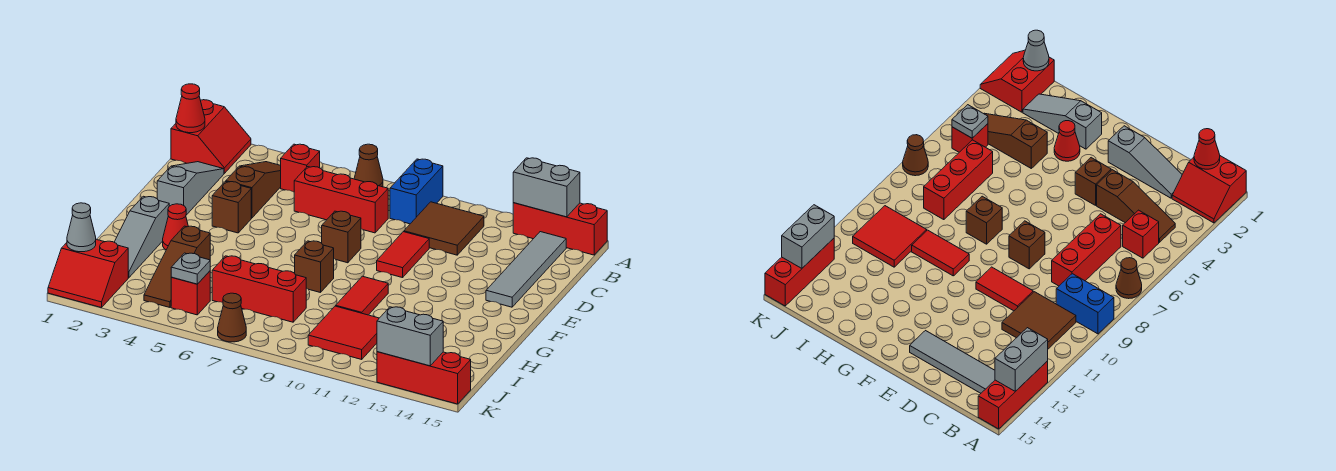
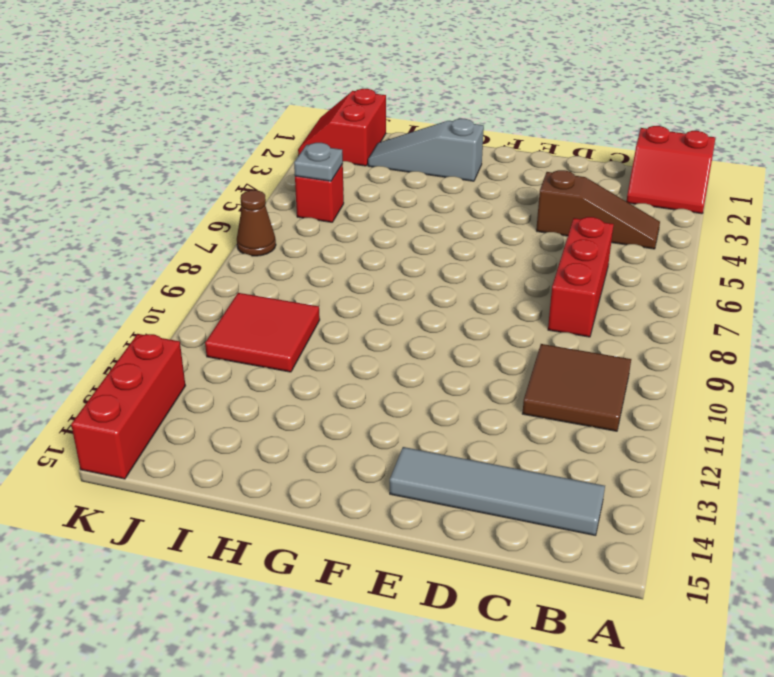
none -> brown 1x1 cone [354,144,383,187]
none -> blue 1x2 brick [390,159,443,224]
none -> red 1x3 brick [513,203,607,255]

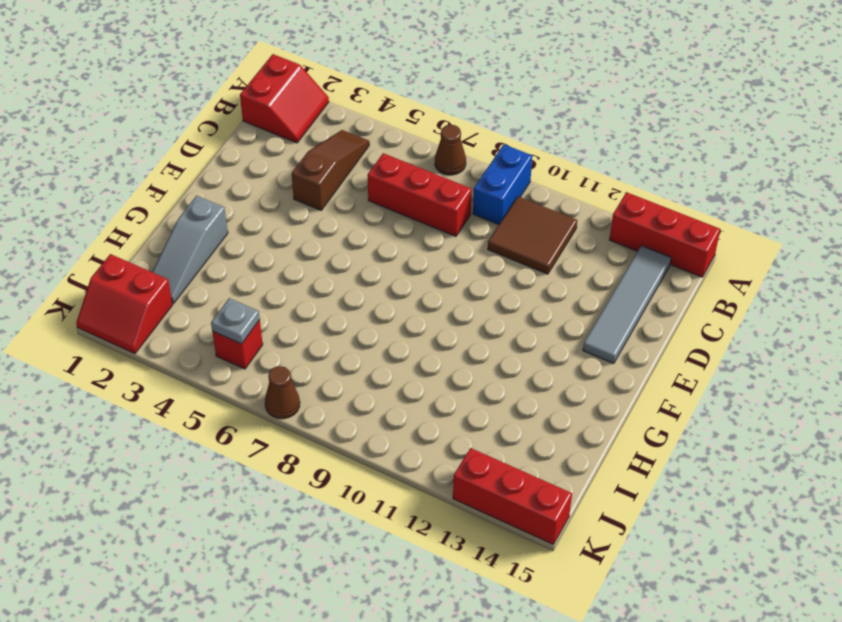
none -> red 1x1 brick [281,144,320,192]
none -> grey 1x3 slope [157,162,224,215]
none -> red 1x2 tile [377,232,429,278]

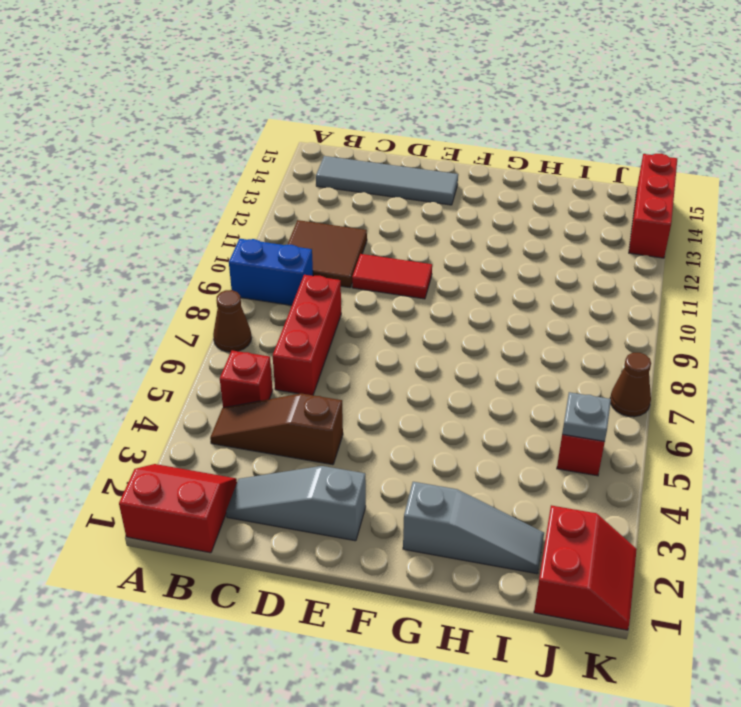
none -> red 1x3 brick [513,203,607,255]
none -> brown 1x1 brick [212,181,251,233]
none -> brown 1x1 brick [322,211,361,263]

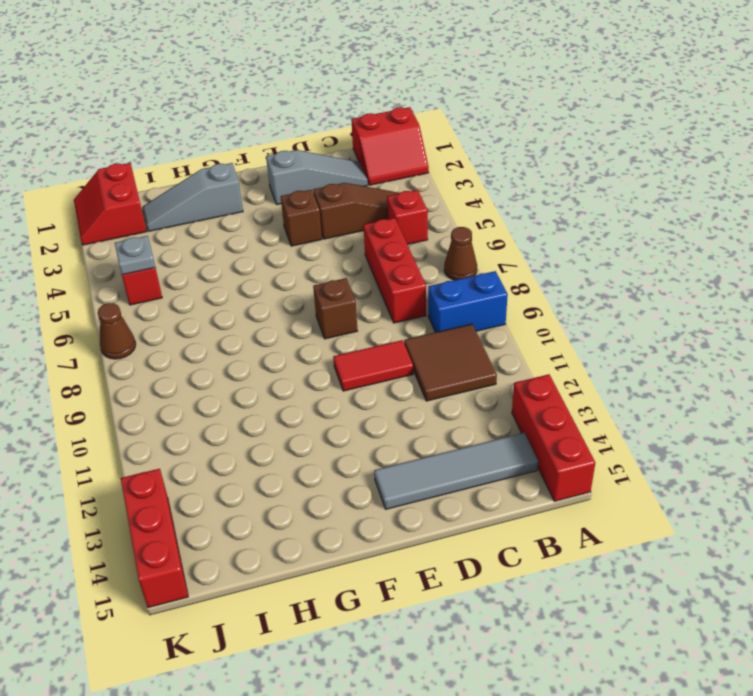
none -> red 1x1 cone [163,204,188,250]
none -> brown 1x1 brick [295,241,334,293]
none -> red 1x2 tile [336,276,388,315]

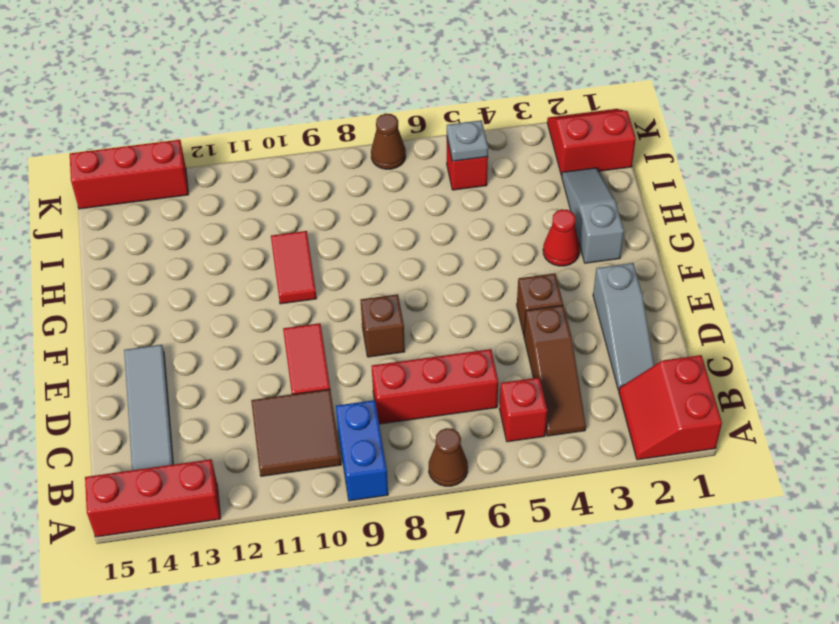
none -> brown 1x1 brick [295,241,334,293]
none -> brown 1x3 slope [144,226,210,307]
none -> red 1x3 brick [212,256,306,322]

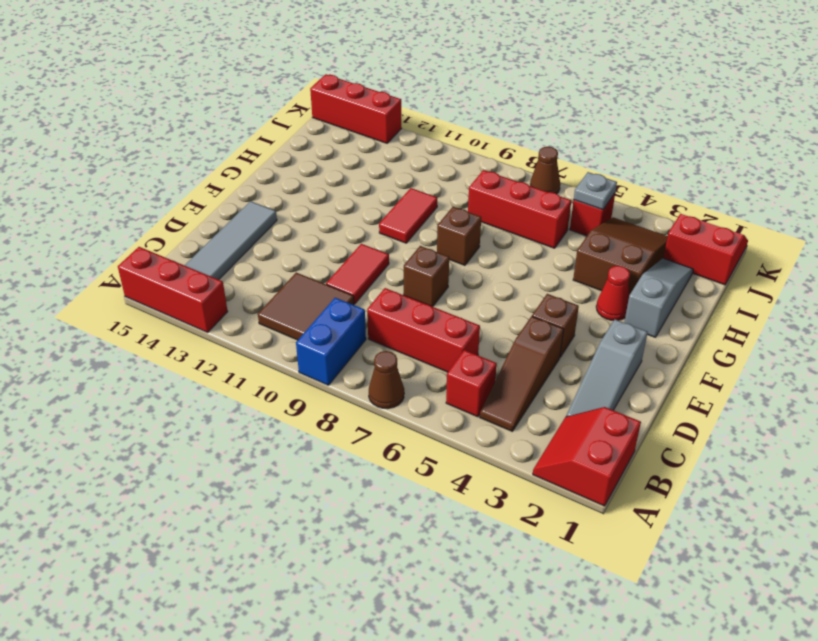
brown 2x3 slope [573,217,668,295] -> brown 1x3 slope [144,226,210,307]
none -> red 2x2 tile [308,306,379,359]
none -> grey 1x2 brick [513,158,580,217]
none -> red 1x1 cone [176,84,205,133]

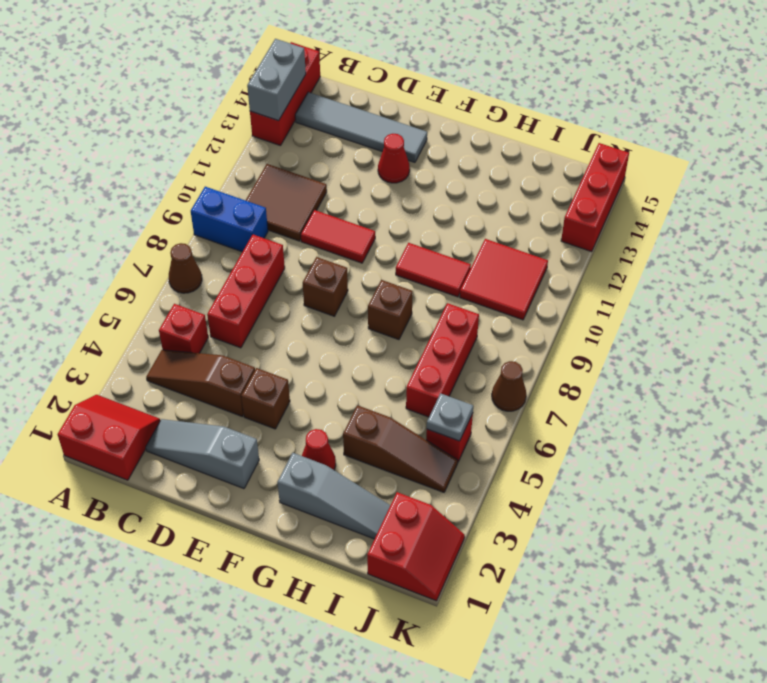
red 1x1 cone [378,134,410,183] -> red 1x1 cone moved to [176,84,205,133]
none -> grey 1x1 cone [67,203,96,252]
none -> grey 1x2 brick [377,307,443,366]

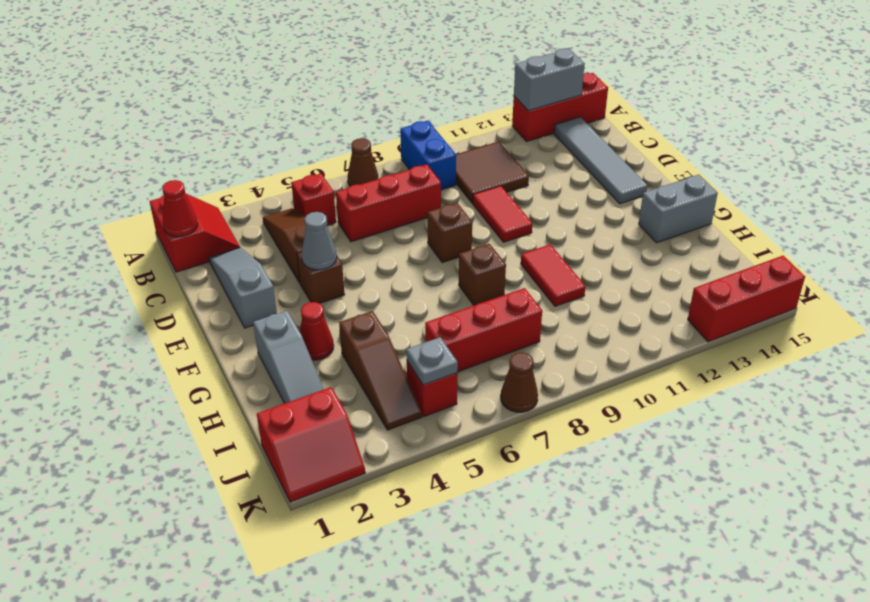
grey 1x1 cone [301,212,337,270] -> grey 1x1 cone moved to [67,203,96,252]
grey 1x2 brick [639,175,718,243] -> grey 1x2 brick moved to [377,307,443,366]
none -> red 2x2 tile [308,306,379,359]

